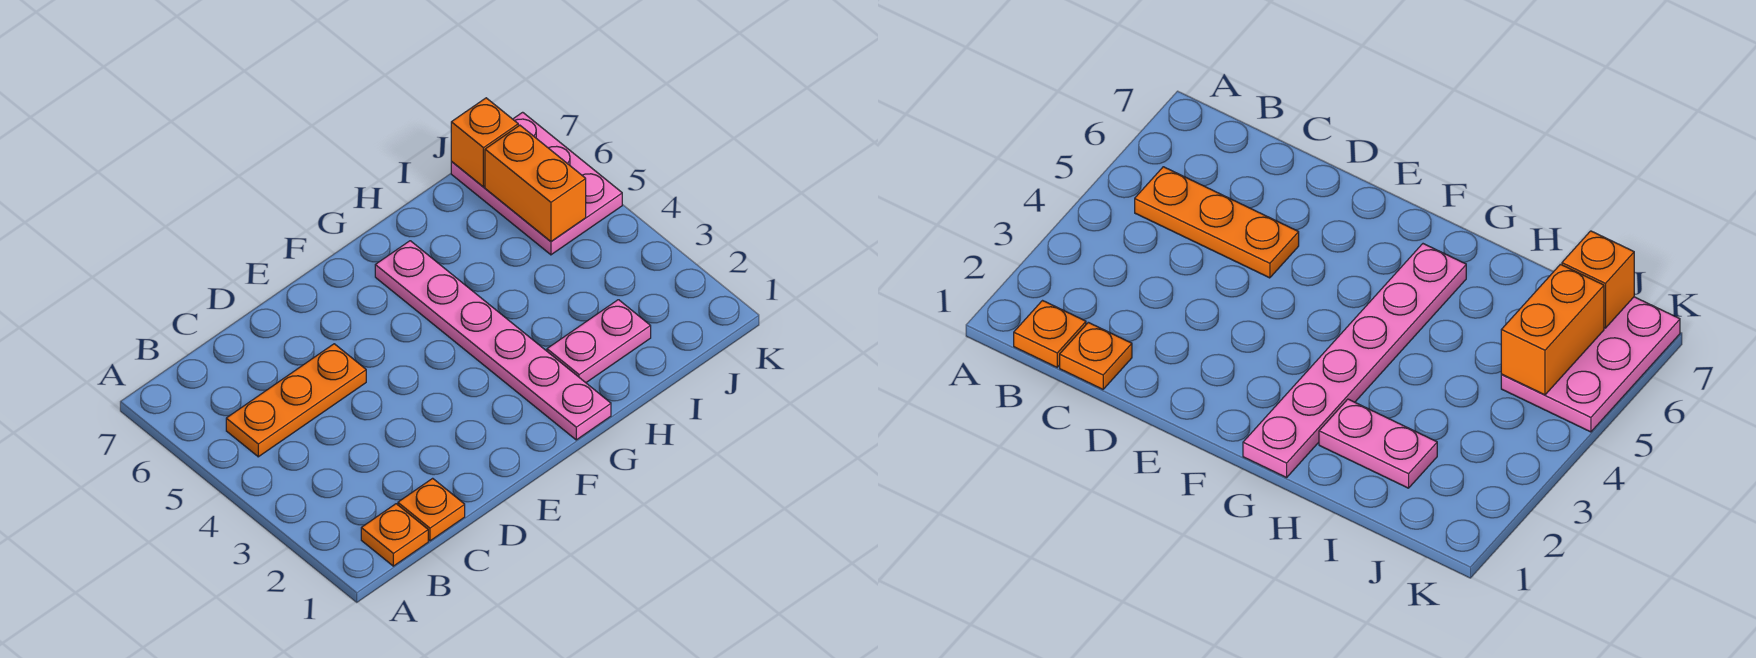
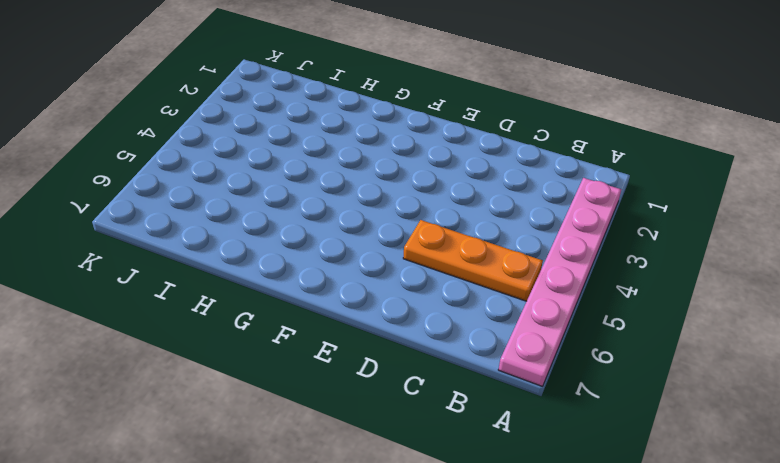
pink 1x6 plate [498,178,621,386] -> pink 1x6 plate moved to [375,241,611,440]
none -> orange 1x1 plate [361,504,428,566]
none -> orange 1x1 plate [398,478,465,541]

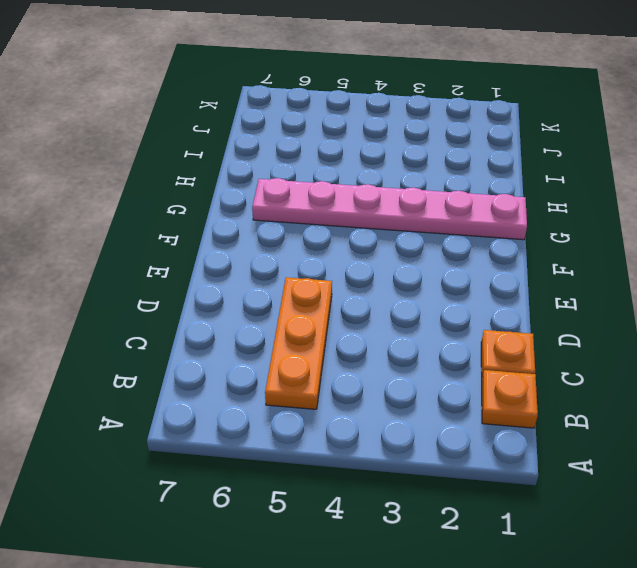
none -> pink 1x2 plate [547,300,651,383]
none -> pink 2x3 plate [451,112,622,255]

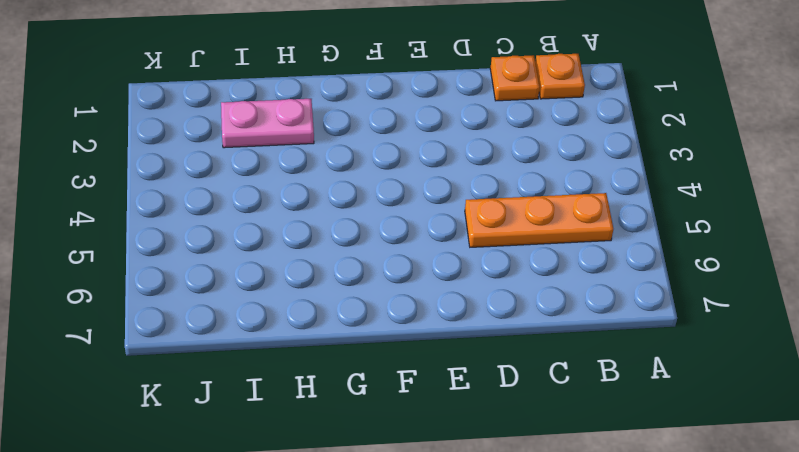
none -> pink 1x6 plate [375,241,611,440]
none -> pink 2x3 plate [451,112,622,255]

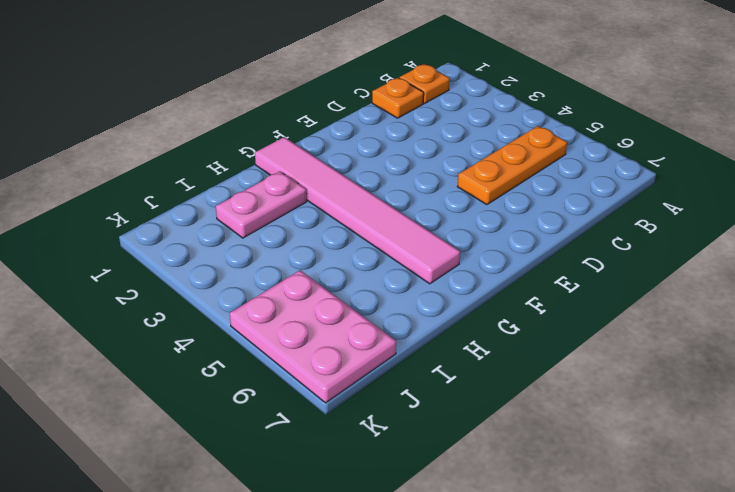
pink 1x6 tile [255,137,460,284] -> pink 1x6 plate [375,241,611,440]
none -> orange 1x2 brick [485,125,586,241]
none -> orange 1x1 brick [451,98,518,187]

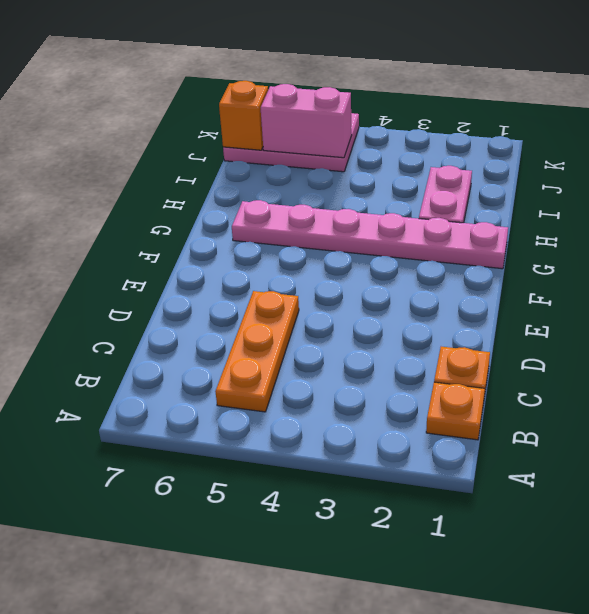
pink 1x2 brick [261,84,352,158] -> orange 1x2 brick [485,125,586,241]

